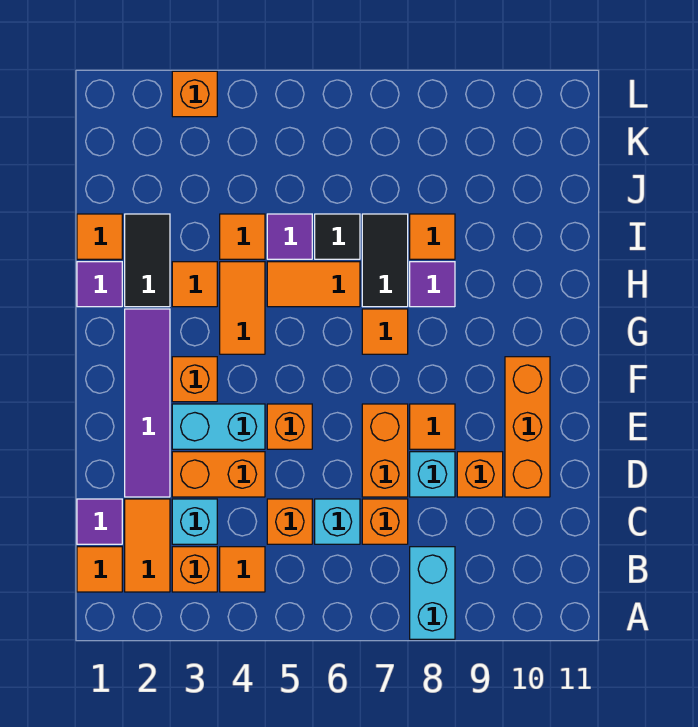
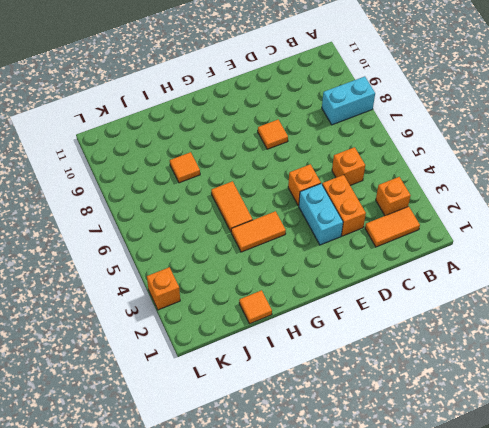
none -> orange 1x1 tile [77,547,122,592]
none -> orange 1x1 tile [220,547,265,592]
none -> purple 1x1 tile [77,499,122,544]
none -> cyan 1x1 brick [172,499,217,544]

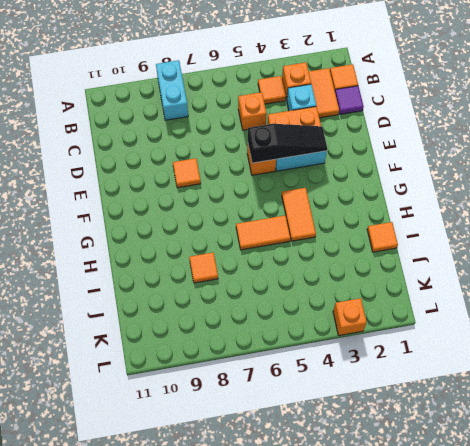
black 1x3 slope [248,124,327,163] -> none
none -> cyan 1x1 brick [315,499,360,544]
none -> orange 1x1 brick [362,499,408,544]
none -> purple 1x4 tile [125,309,170,497]
none -> orange 1x2 brick [362,404,408,497]

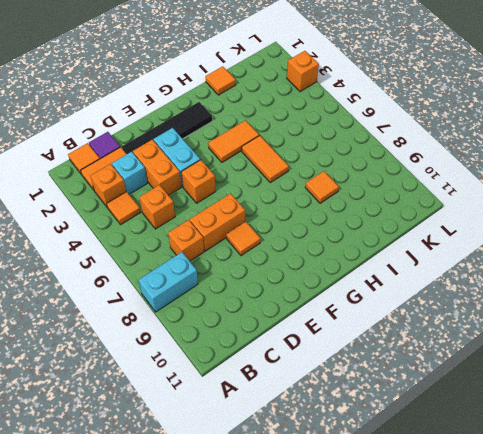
black 1x4 tile [122,102,212,154] -> purple 1x4 tile [125,309,170,497]
none -> cyan 1x1 brick [315,499,360,544]
none -> cyan 1x1 brick [410,452,455,497]
none -> orange 1x1 brick [457,452,503,497]
none -> orange 1x3 brick [505,357,550,497]

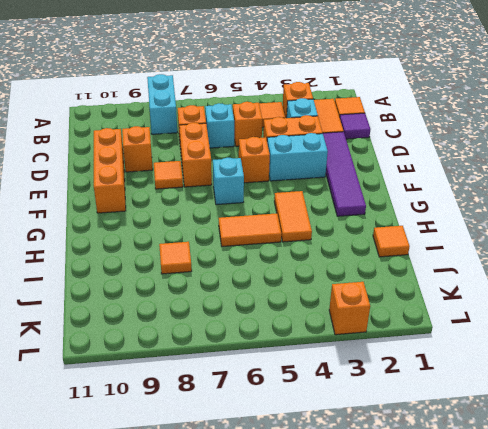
cyan 1x1 brick [213,158,244,205] -> cyan 1x1 brick moved to [410,452,455,497]
none -> orange 1x1 brick [172,357,217,402]
none -> orange 1x1 tile [362,309,408,354]
none -> purple 1x1 tile [77,262,122,307]
none -> black 1x2 tile [125,214,170,307]

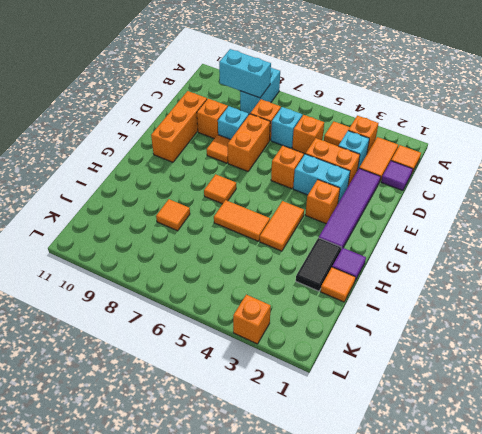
cyan 1x2 brick [219,49,271,98] -> none
none -> orange 1x1 tile [172,262,217,307]
none -> black 1x2 tile [362,214,408,307]
none -> purple 1x1 tile [410,262,455,307]
none -> orange 1x1 tile [220,214,265,259]

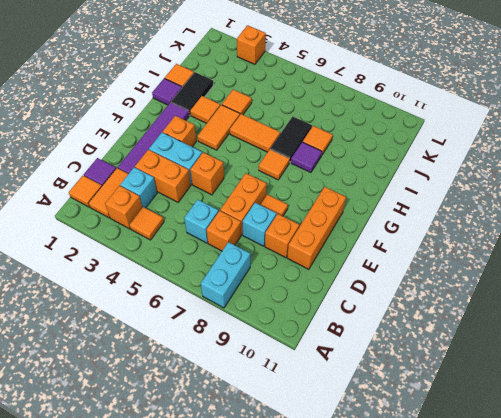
none -> orange 1x1 brick [267,499,312,544]
none -> purple 1x1 tile [267,214,312,259]
none -> black 1x1 tile [315,214,360,259]

